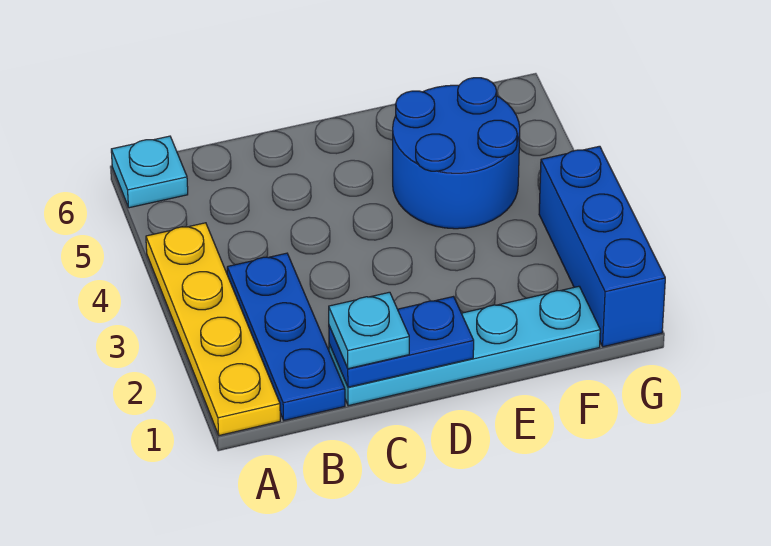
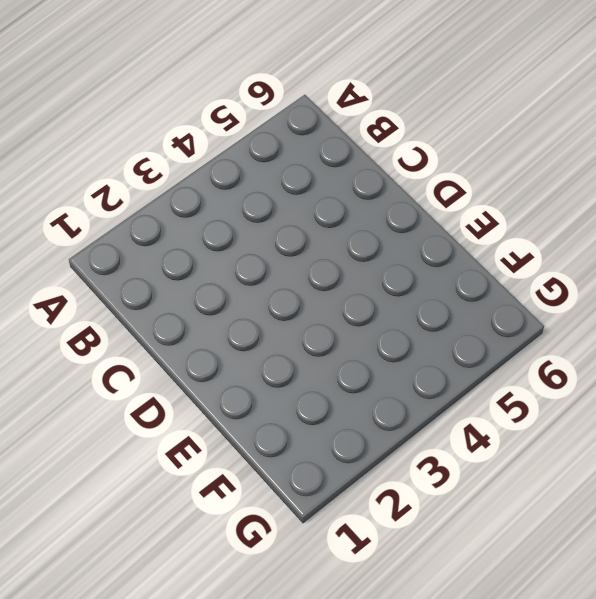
none -> yellow 1x4 plate [146,223,280,435]
none -> cyan 1x1 plate [111,136,188,208]

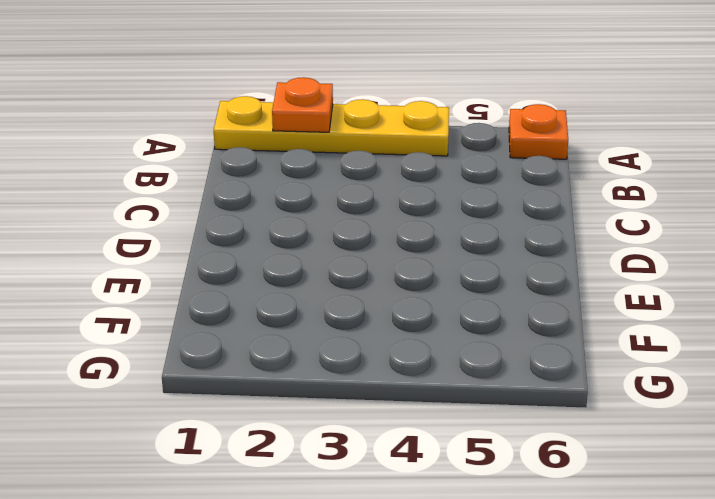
orange 1x1 plate [272,77,333,132] -> none
orange 1x1 plate [509,104,568,159] -> cyan 1x1 plate [111,136,188,208]
none -> blue 1x3 plate [227,253,345,420]
none -> cyan 1x4 plate [329,286,600,406]

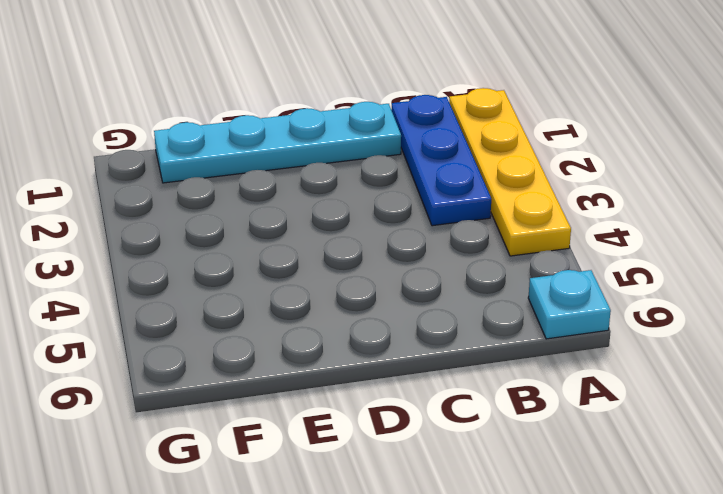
none -> blue 2x2 round brick [393,78,520,229]
none -> blue 1x3 brick [539,146,665,347]

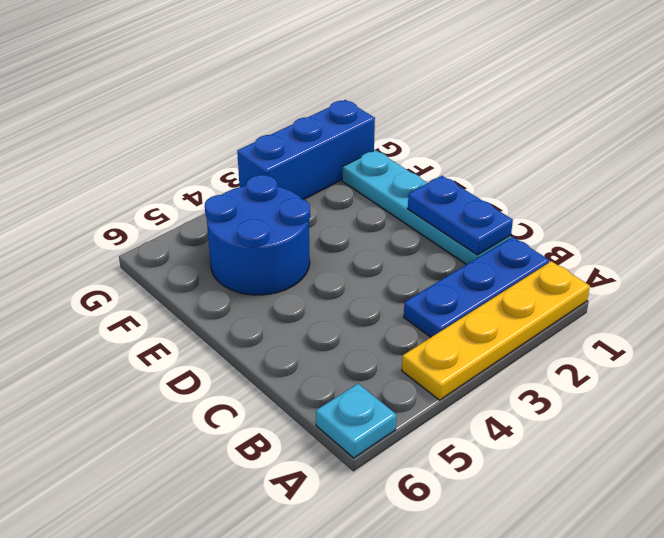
none -> cyan 1x1 plate [329,292,409,369]

